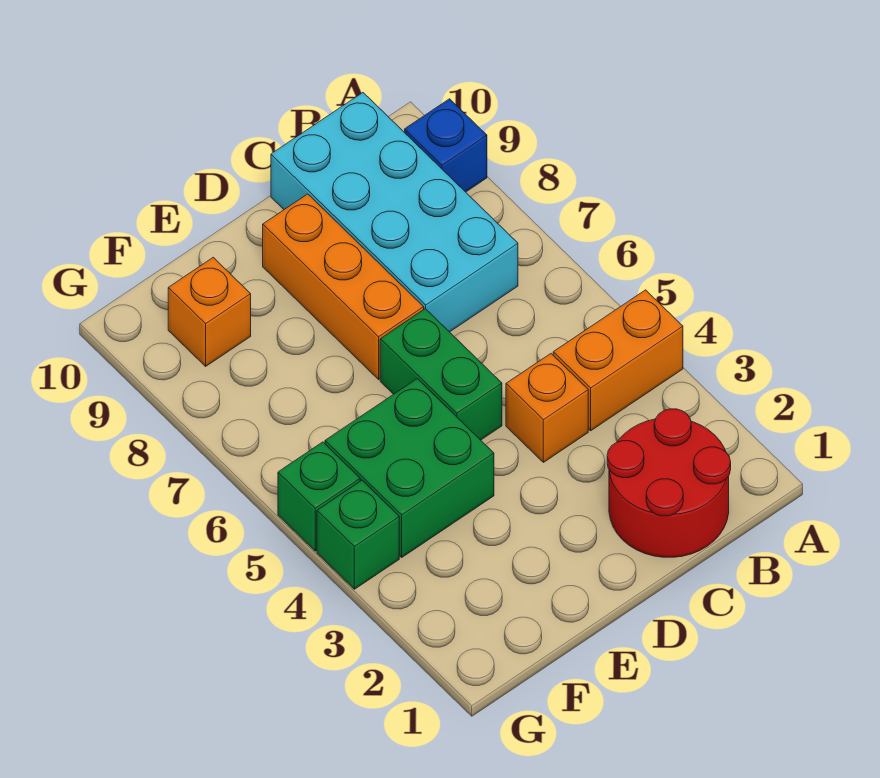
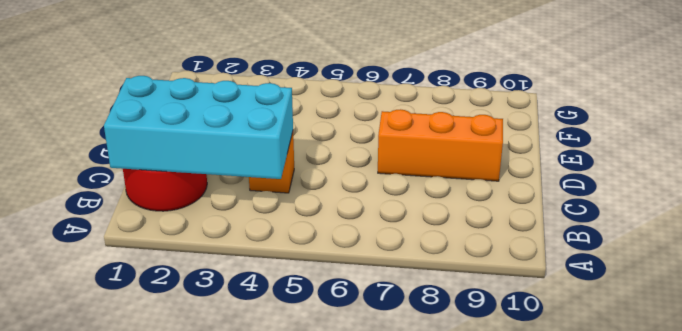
cyan 2x4 brick [104,76,293,179] -> cyan 2x4 brick moved to [271,93,518,332]
none -> orange 1x2 brick [553,290,683,431]
none -> blue 1x1 brick [405,99,487,192]

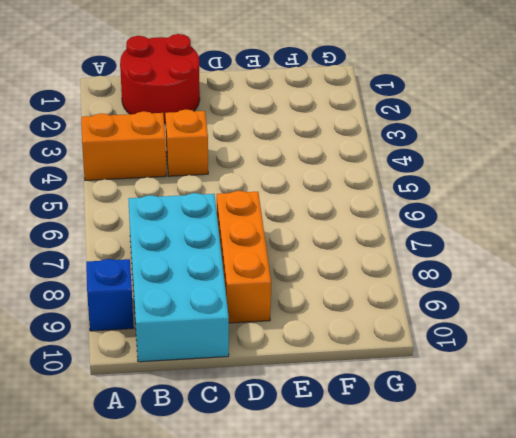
none -> green 1x2 brick [380,309,502,440]
none -> green 2x2 brick [325,379,494,557]

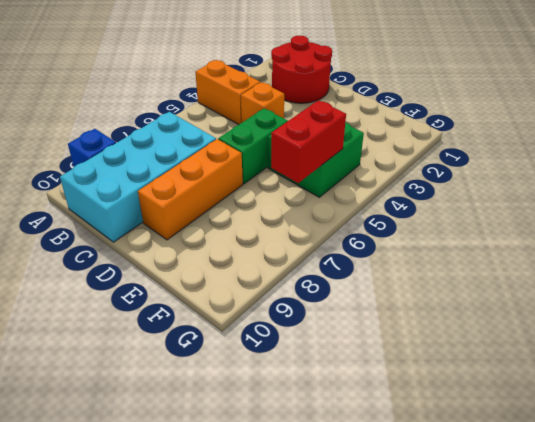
red 1x2 brick [271,100,346,183] -> none
none -> orange 1x1 brick [168,257,251,366]
none -> green 1x1 brick [317,480,399,589]

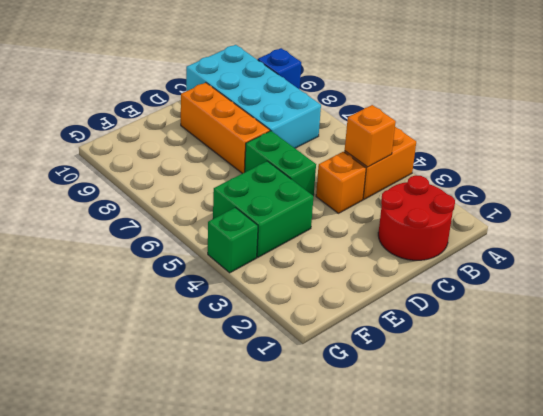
orange 1x1 brick [345,105,396,167] -> orange 1x1 brick moved to [168,257,251,366]
none -> green 1x1 brick [278,442,360,551]

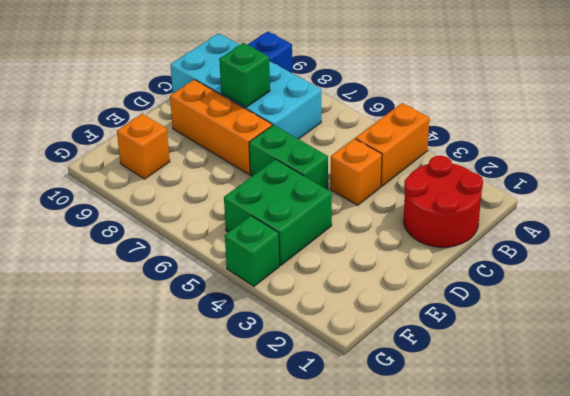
green 1x1 brick [219,43,270,107] -> green 1x1 brick moved to [278,442,360,551]

